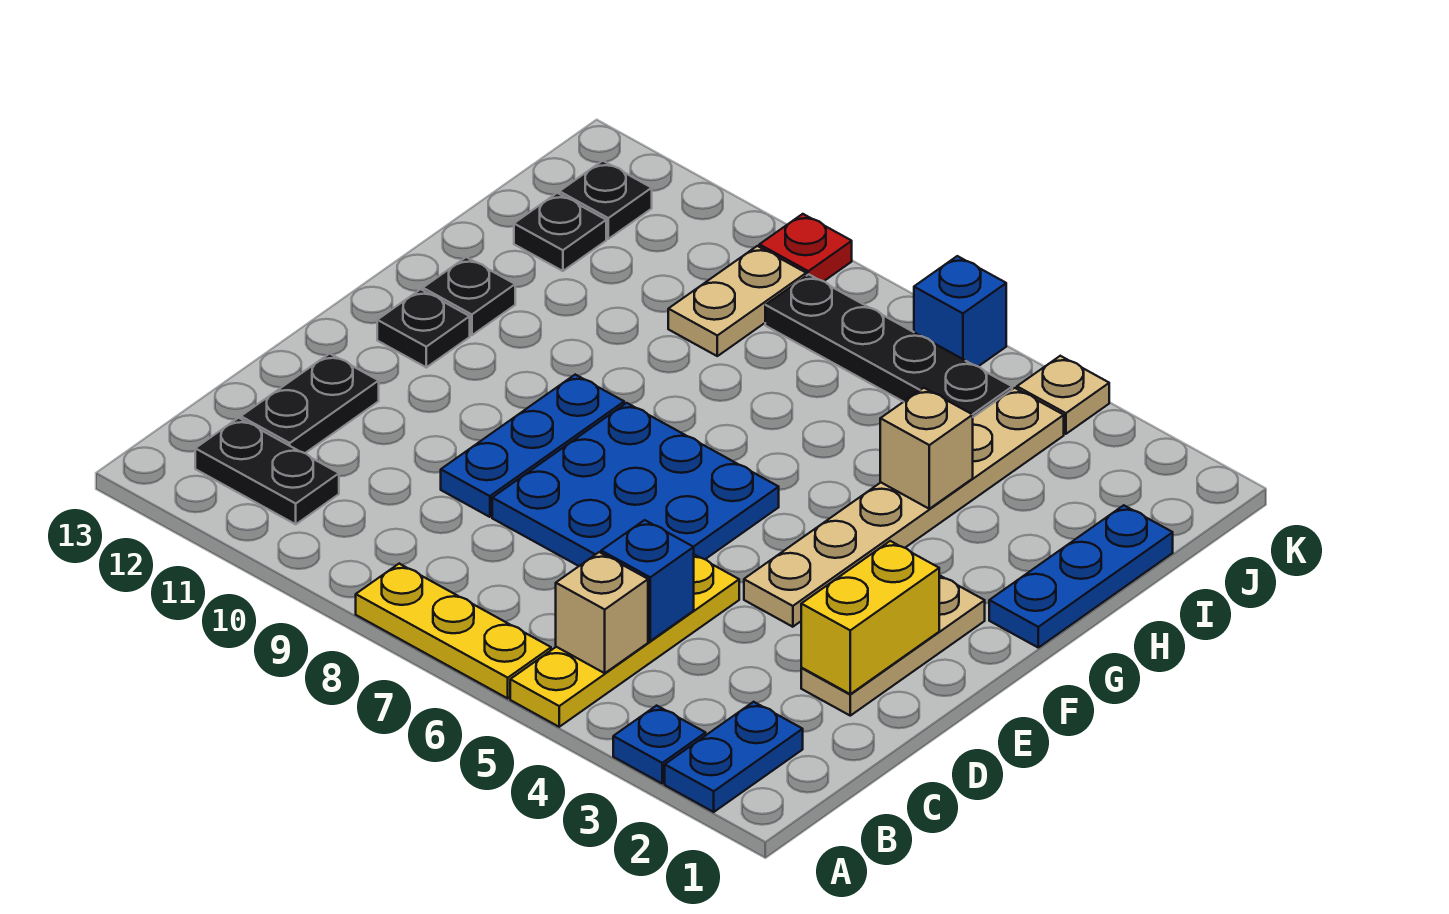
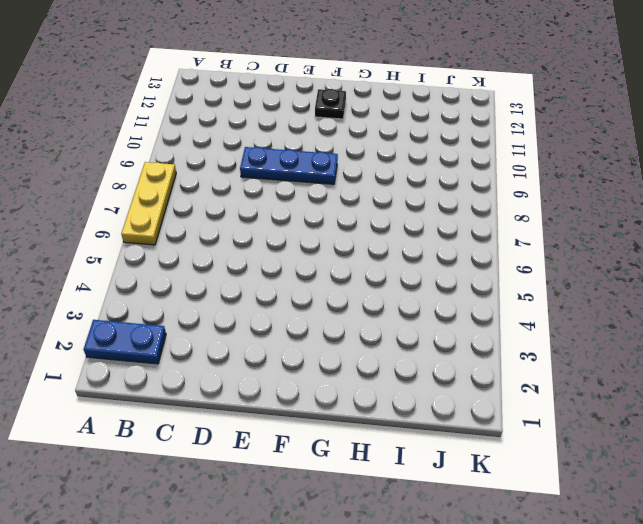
none -> blue 1x1 plate [613,706,706,784]
none -> yellow 1x4 plate [510,555,739,727]
none -> black 1x2 plate [195,418,339,524]

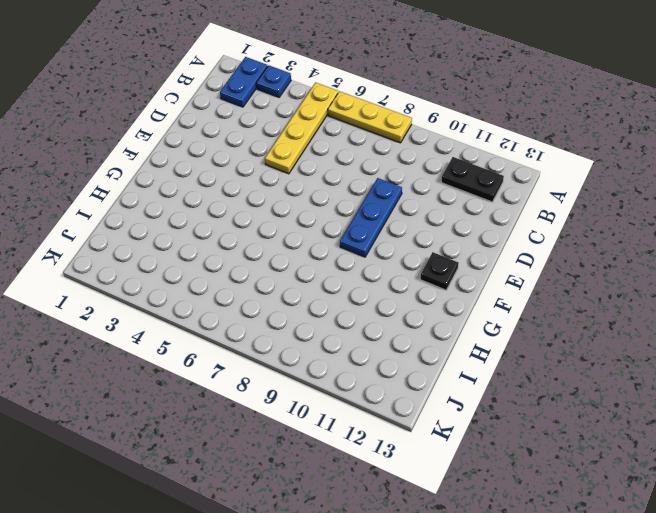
none -> black 1x2 plate [241,354,379,453]
none -> tan 1x3 plate [801,575,985,716]
none -> blue 3x3 plate [492,403,779,566]

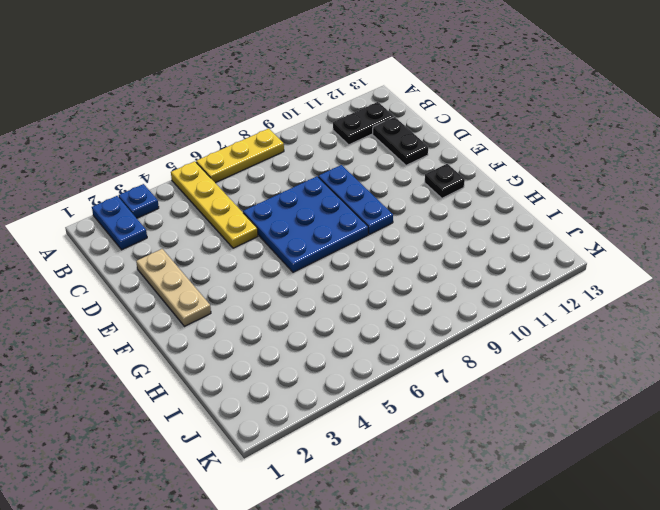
none -> tan 1x6 plate [744,388,1064,627]
none -> blue 1x3 plate [989,505,1173,648]
none -> black 1x1 plate [423,257,515,335]

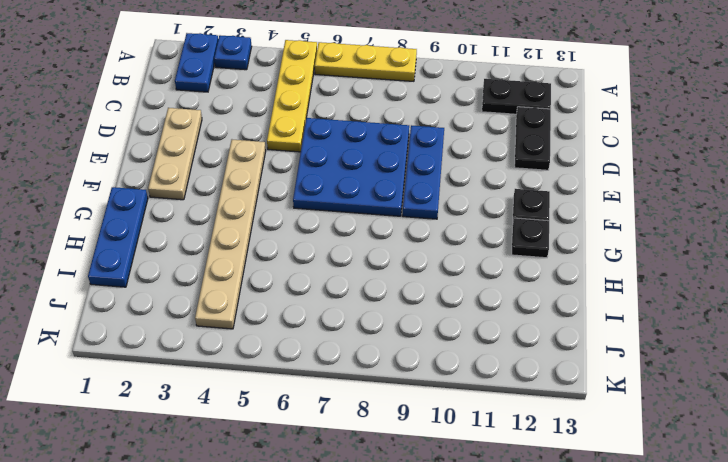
none -> tan 1x2 plate [668,246,806,356]
none -> black 1x1 plate [514,193,606,271]
none -> black 1x4 plate [765,274,1012,417]

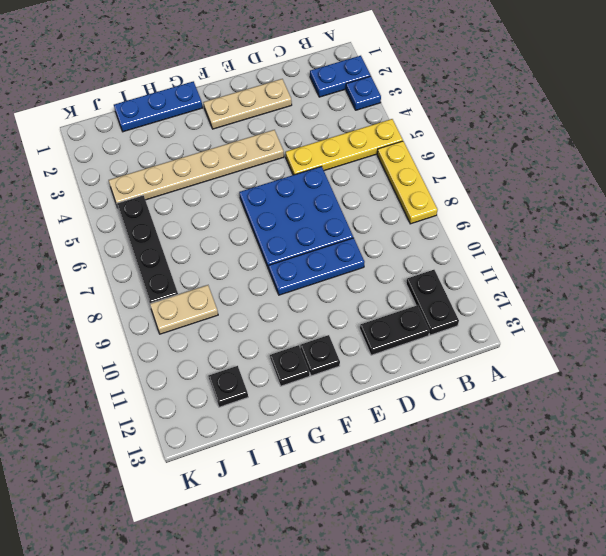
none -> black 1x1 plate [559,161,652,239]
none -> tan 1x1 plate [1017,356,1109,434]
none -> blue 1x1 brick [914,256,1006,367]

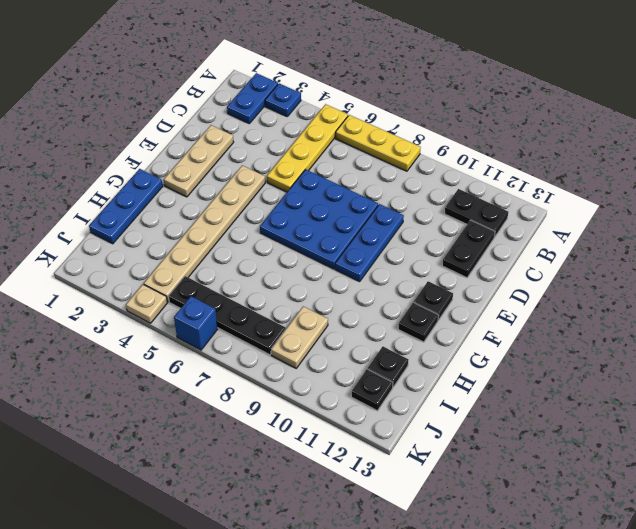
none -> red 1x1 plate [759,214,852,281]
none -> tan 1x1 brick [556,552,648,673]
none -> blue 1x1 brick [601,520,694,641]

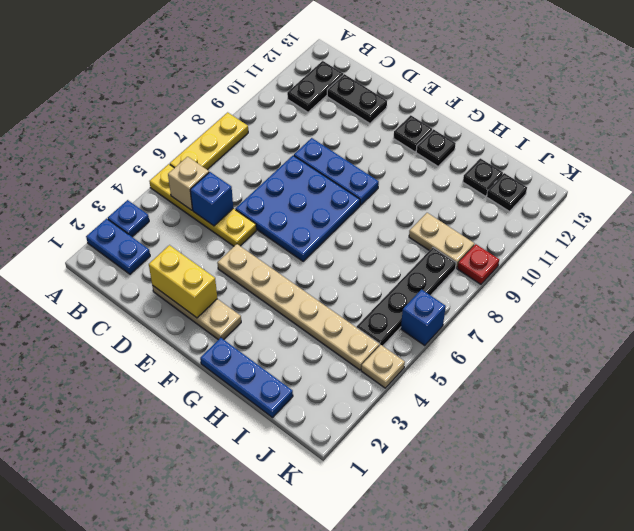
none -> tan 1x1 brick [880,388,973,509]

